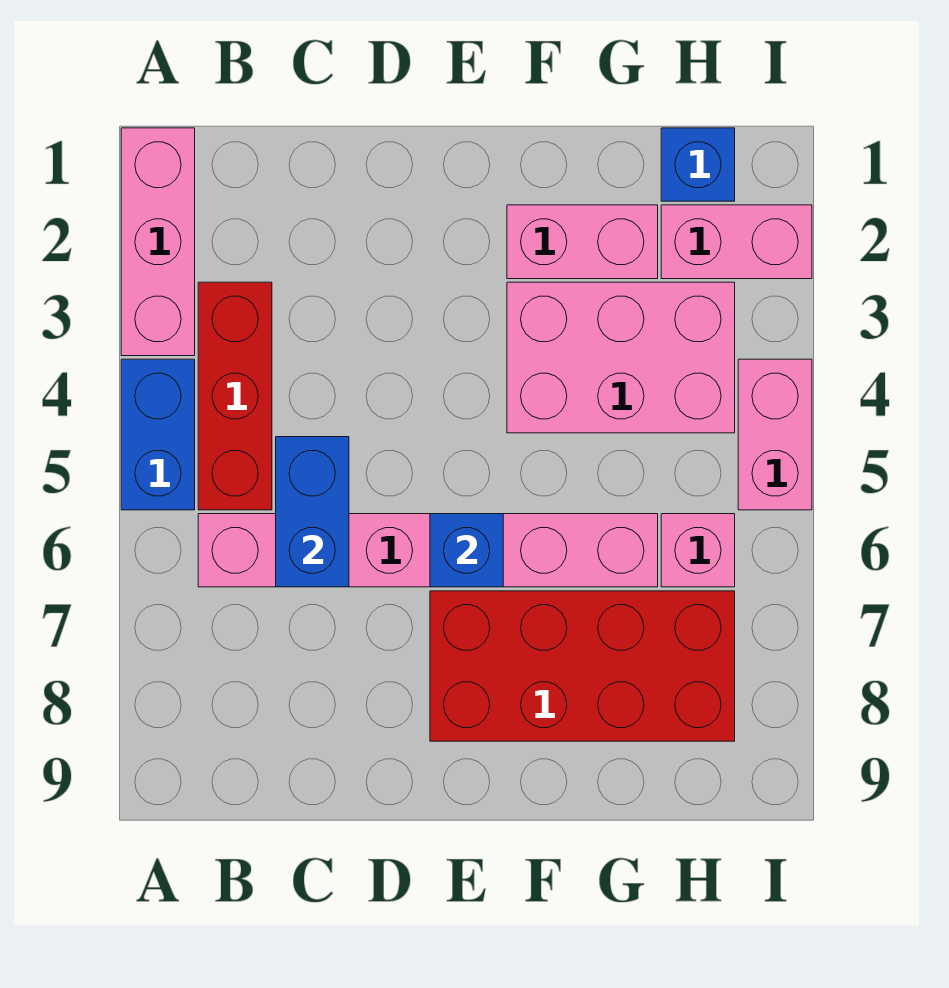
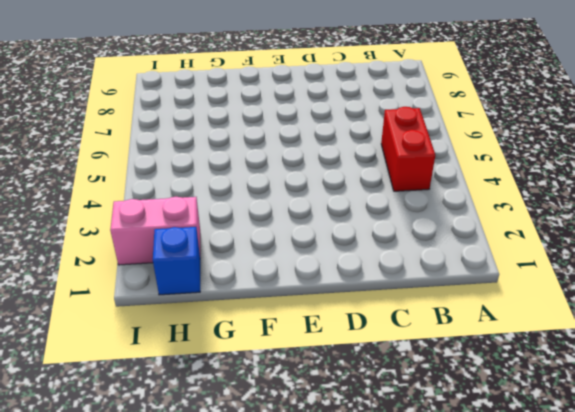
red 1x2 brick [381,107,435,191] -> red 1x3 brick [198,282,272,510]
none -> pink 1x3 brick [121,128,195,356]
none -> blue 1x2 brick [121,359,195,510]
none -> pink 1x6 brick [198,514,658,587]

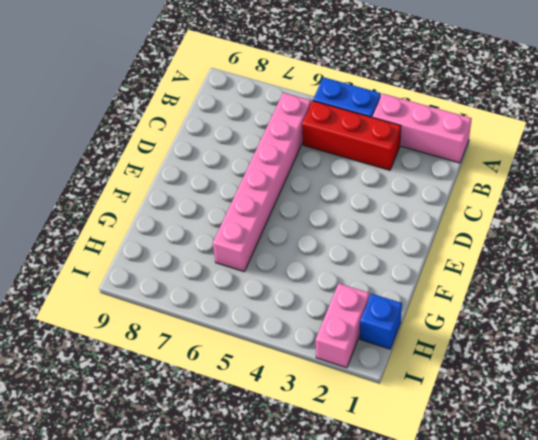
none -> red 2x4 brick [430,591,735,741]
none -> pink 1x2 brick [507,205,658,279]
none -> pink 2x3 brick [507,282,735,433]

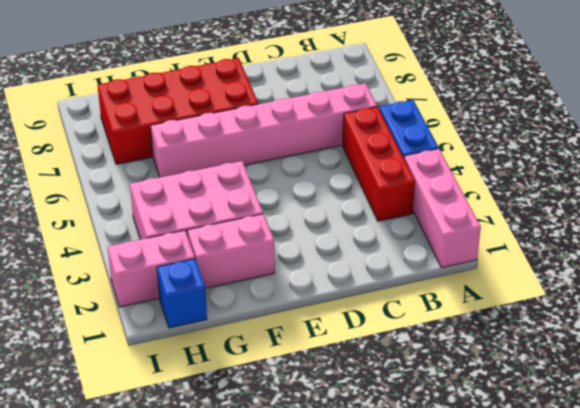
none -> pink 1x1 brick [661,514,735,587]
none -> pink 1x2 brick [738,359,812,510]
none -> blue 1x2 brick [276,437,349,587]

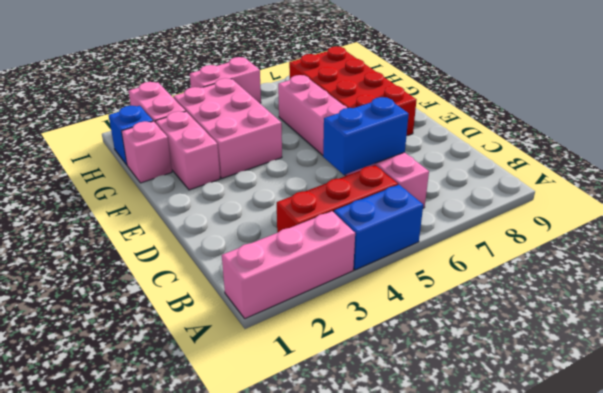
pink 1x1 brick [122,121,172,183] -> pink 1x1 brick moved to [661,514,735,587]
none -> blue 1x1 brick [430,514,503,587]

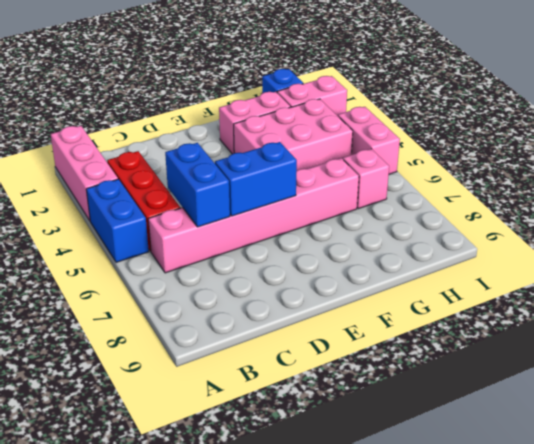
blue 1x2 brick [215,142,297,216] -> blue 1x1 brick [430,514,503,587]
none -> red 2x4 brick [430,591,735,741]

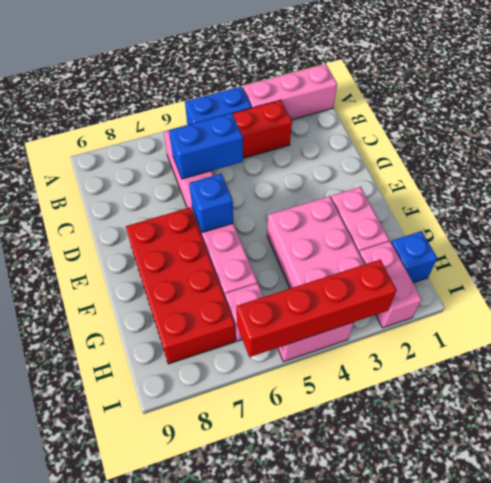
red 1x4 brick [237,260,397,357] -> none

